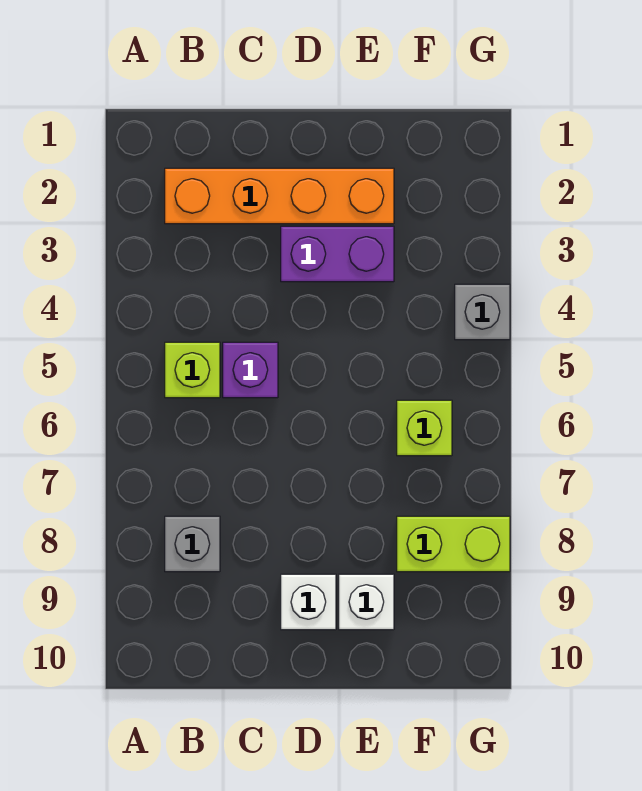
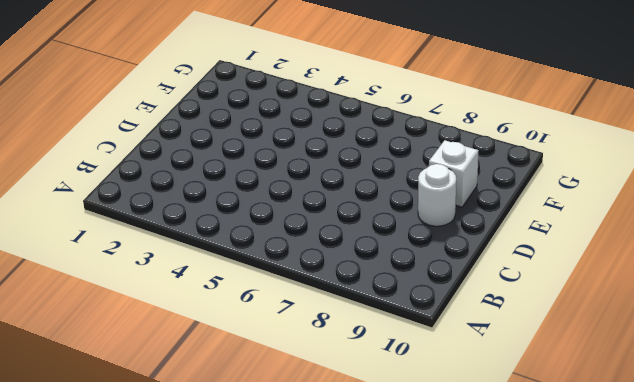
white 1x1 round brick [418,164,456,226] -> white 1x1 brick [281,574,336,630]
none -> orange 1x4 brick [165,168,394,224]
none -> lime 1x1 brick [165,342,220,398]

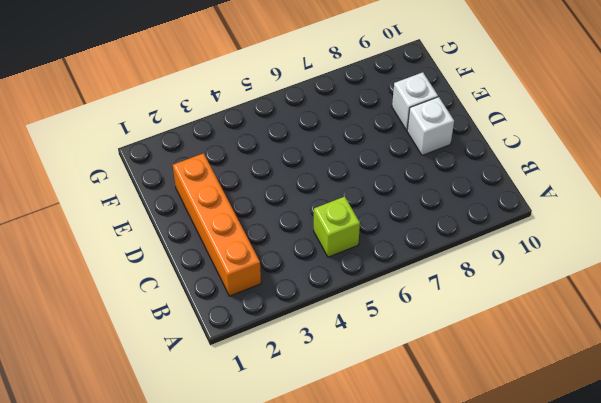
none -> grey 1x1 brick [165,516,220,572]
none -> purple 1x1 brick [223,342,278,398]

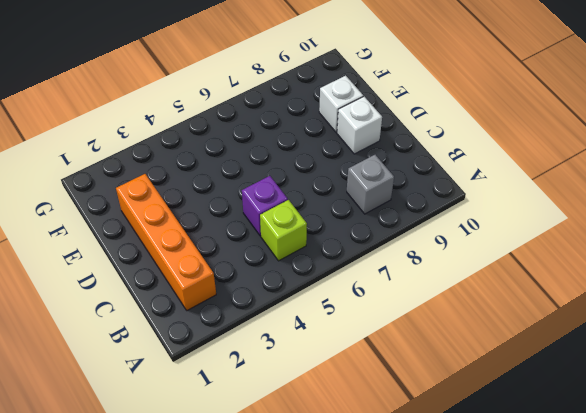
none -> purple 1x2 brick [281,226,394,282]
none -> lime 1x1 brick [397,400,452,456]

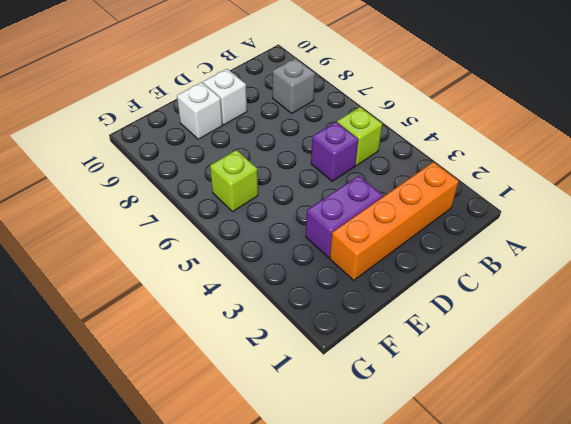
none -> lime 1x2 brick [397,516,510,572]
none -> grey 1x1 brick [455,284,510,340]

